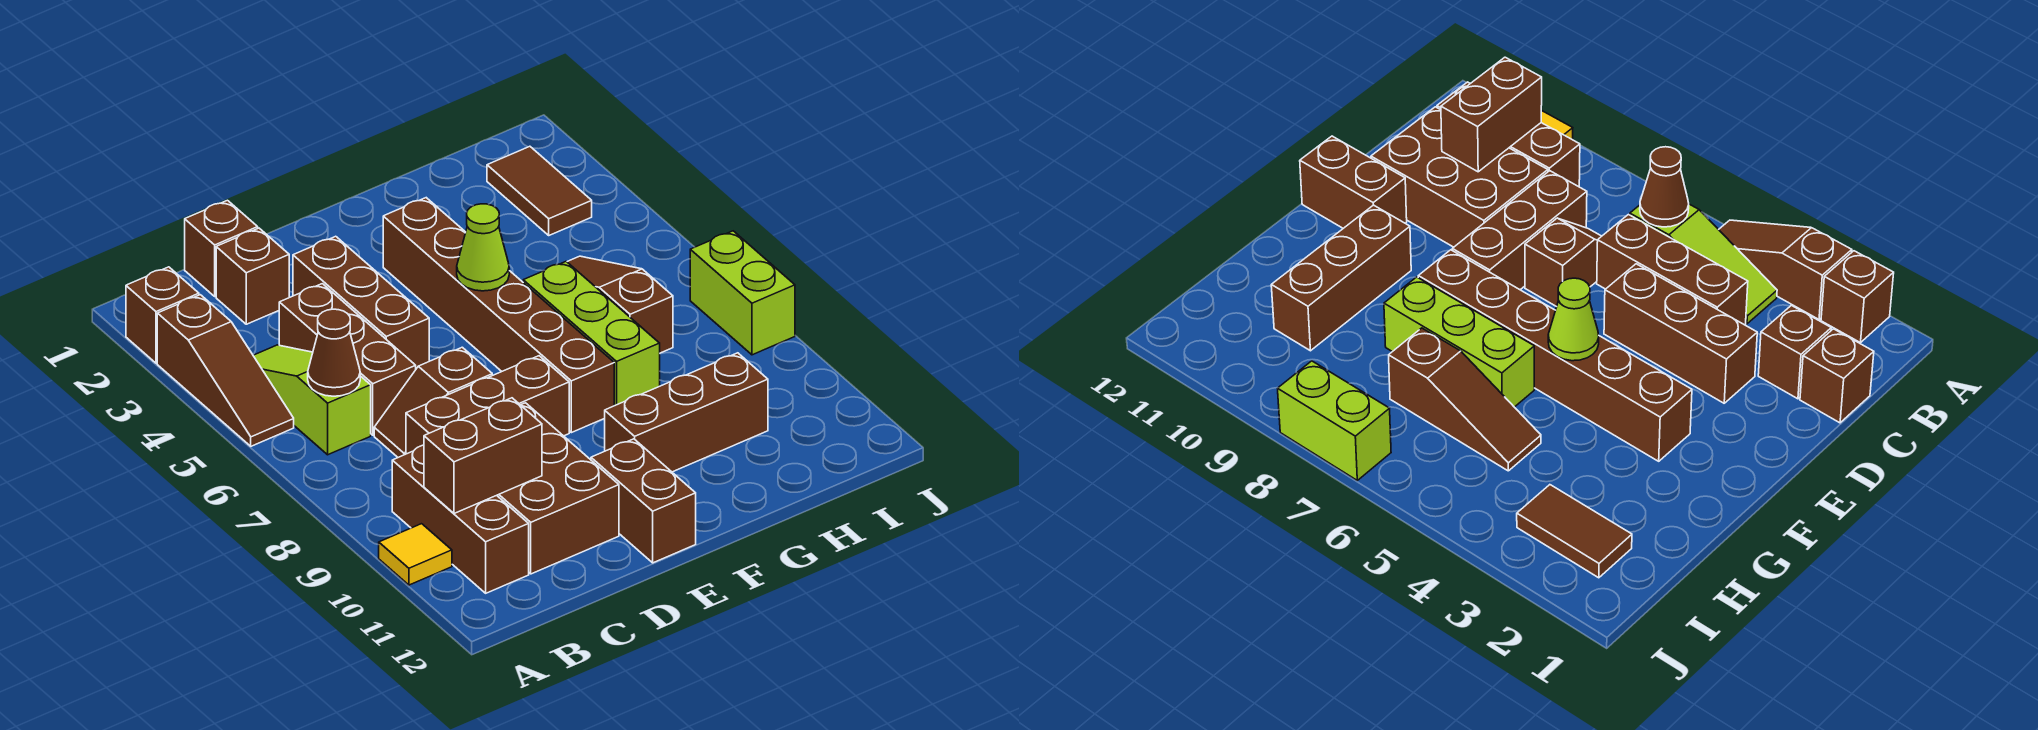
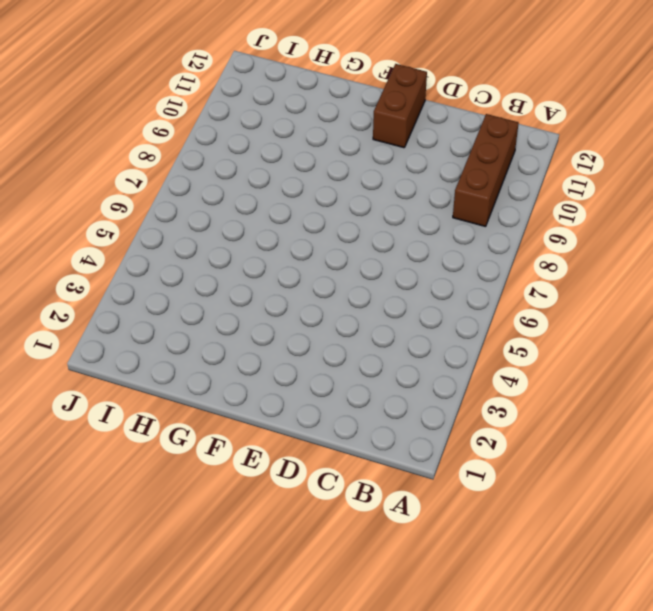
none -> brown 1x1 brick [126,267,199,363]
none -> brown 1x3 slope [157,295,294,446]
none -> yellow 1x1 tile [379,524,452,585]

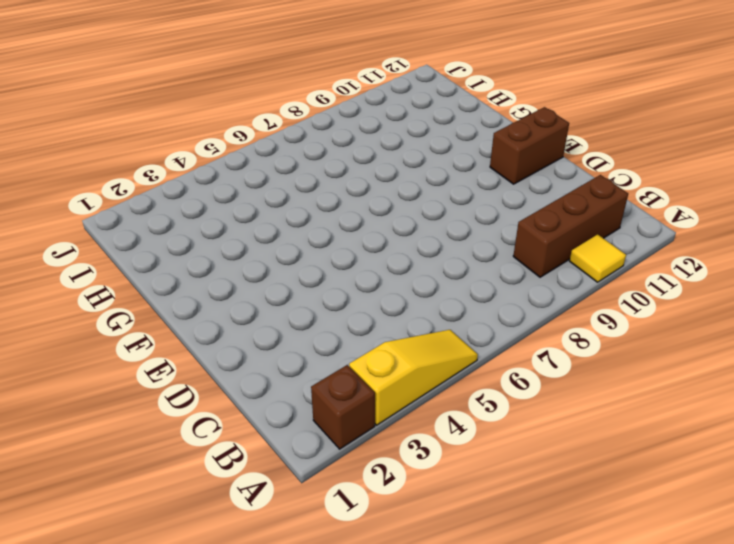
yellow 1x3 slope [349,330,478,425] -> brown 1x3 slope [157,295,294,446]
none -> lime 1x3 slope [253,345,371,455]
none -> brown 1x1 brick [185,200,258,296]
none -> brown 1x1 brick [216,228,289,324]

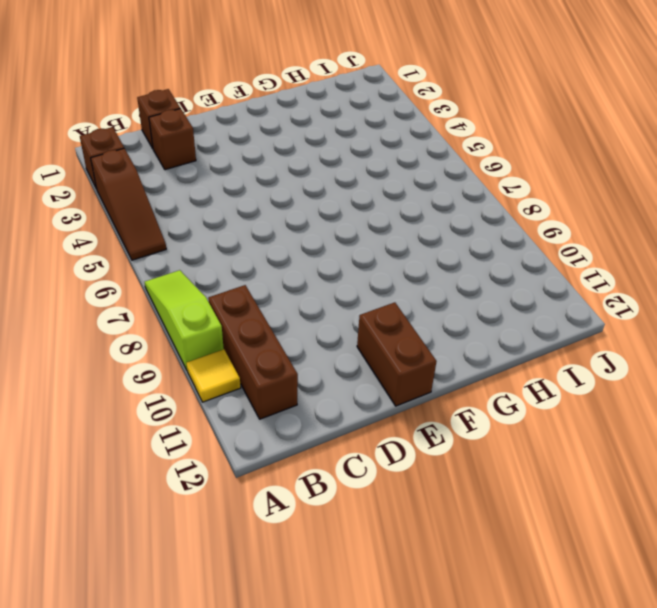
lime 1x3 slope [145,270,224,370] -> lime 1x3 slope moved to [253,345,371,455]
none -> brown 1x3 brick [279,284,416,435]
none -> brown 1x2 slope [374,347,492,457]
none -> brown 1x3 brick [406,356,569,454]

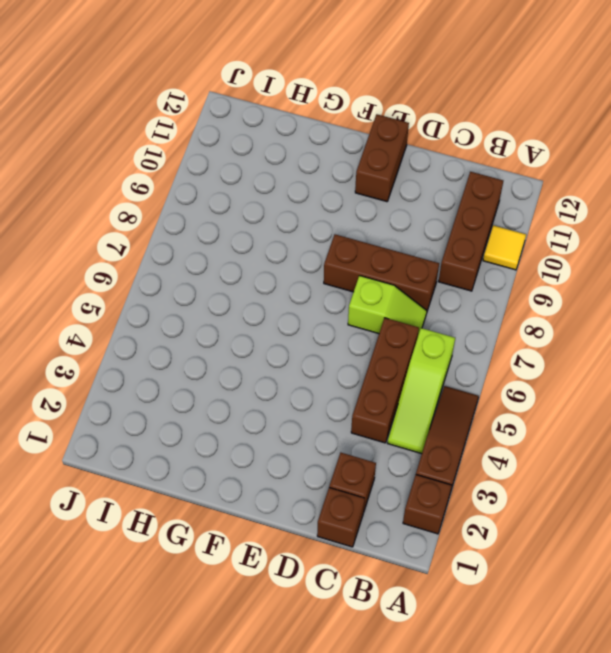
lime 1x2 slope [348,276,427,335] -> brown 1x2 slope [374,347,492,457]
none -> brown 2x3 brick [497,403,619,574]
none -> brown 1x3 brick [293,236,429,369]
none -> brown 1x6 brick [383,198,614,433]

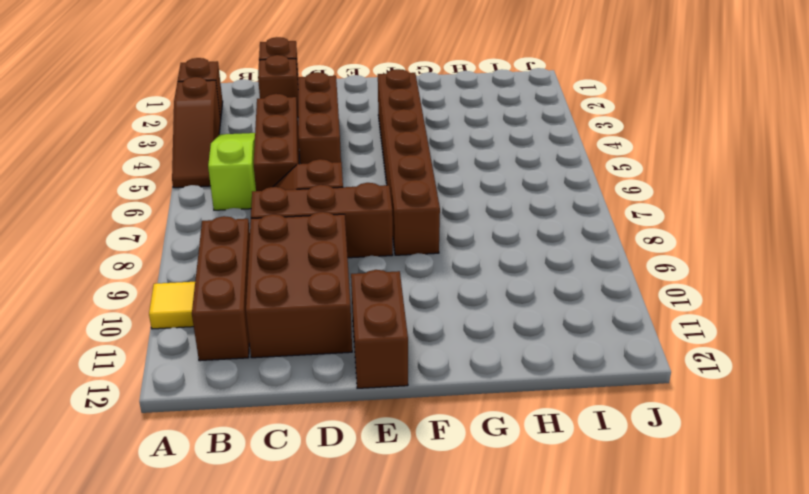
none -> brown 1x3 brick [605,353,768,472]
none -> lime 1x3 brick [523,262,660,406]
none -> brown 1x3 slope [567,256,673,353]

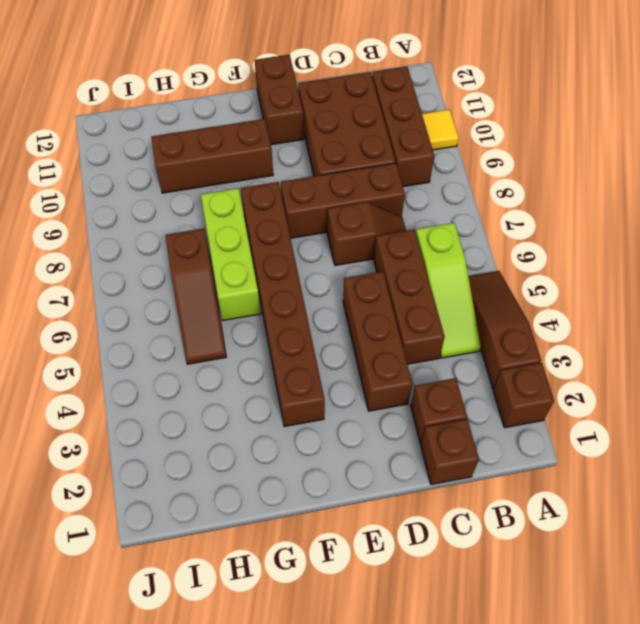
none -> brown 1x2 tile [487,146,592,235]
none -> lime 1x2 brick [690,231,795,355]
none -> brown 1x1 cone [308,309,360,396]

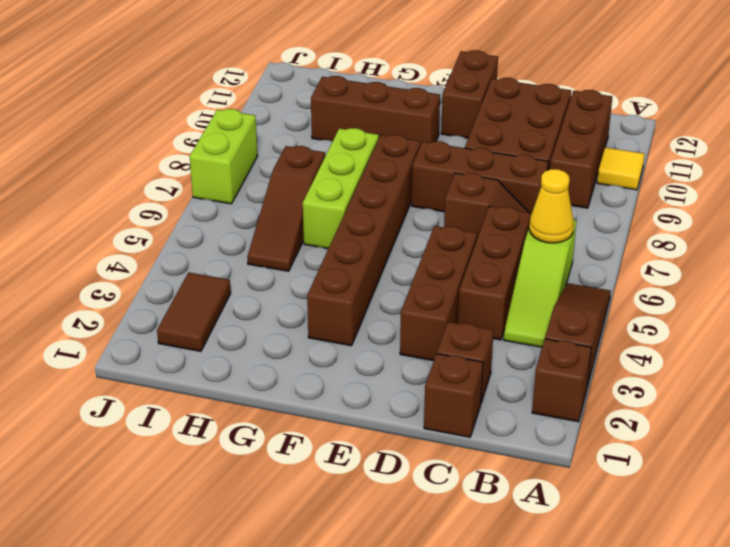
yellow 1x1 cone [529,169,574,243] -> brown 1x1 cone [308,309,360,396]
none -> brown 1x2 brick [424,398,542,513]
none -> lime 1x1 cone [457,204,509,291]

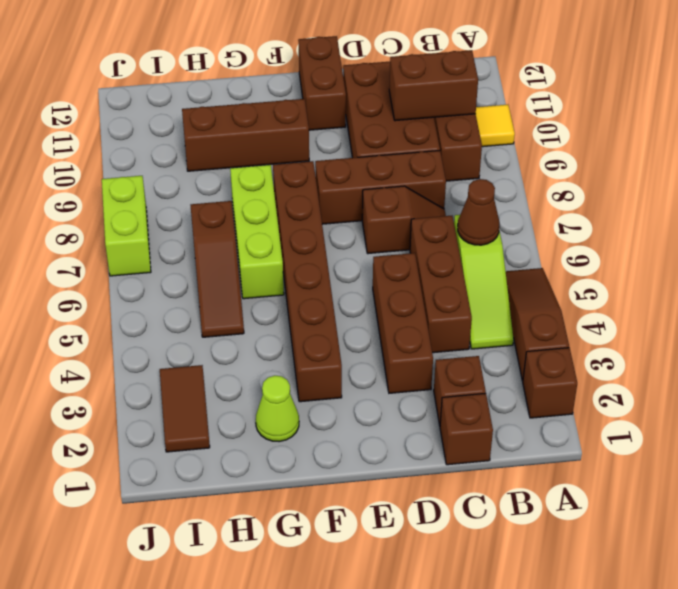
lime 1x1 cone [256,376,299,442] -> lime 1x1 cone moved to [457,204,509,291]

